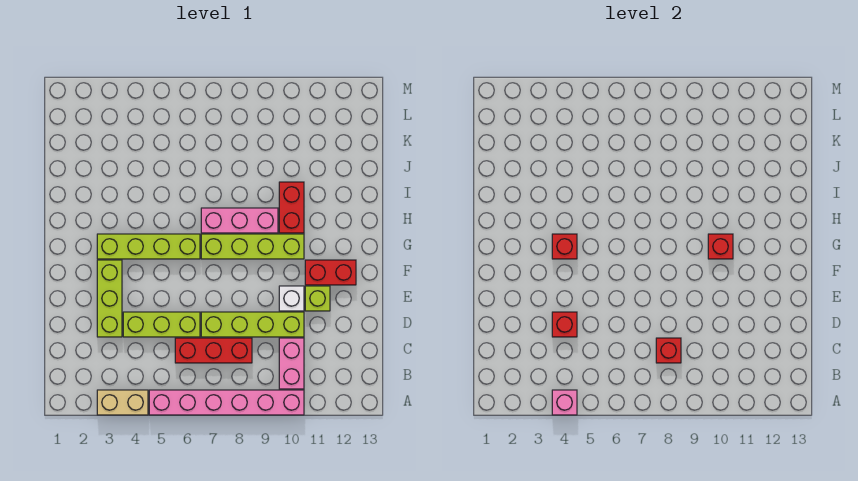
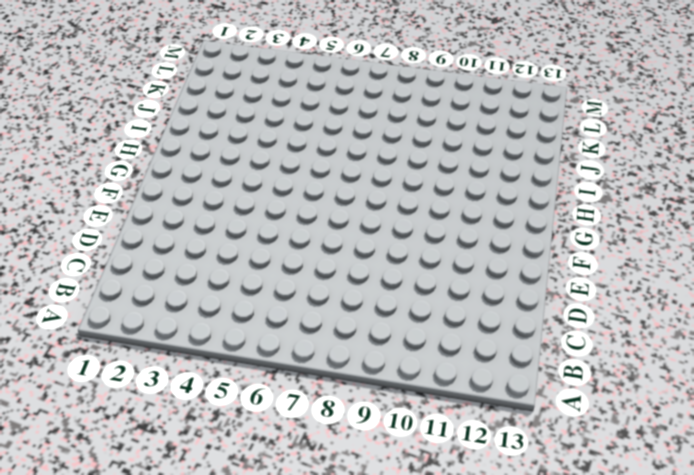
none -> tan 1x2 brick [97,390,148,415]
none -> pink 1x6 brick [149,390,304,415]
none -> pink 1x2 brick [279,338,304,389]

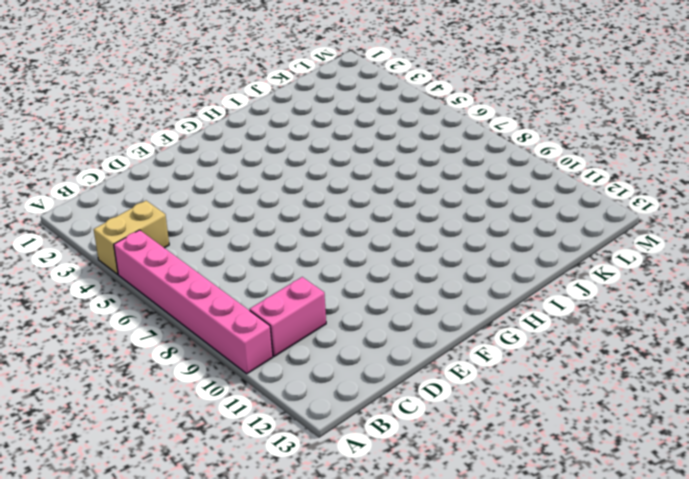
tan 1x2 brick [94,201,169,274] -> tan 1x2 brick turned to [97,390,148,415]
none -> red 1x3 brick [175,338,252,363]
none -> lime 1x3 brick [97,260,122,337]
none -> lime 1x3 brick [123,312,200,337]

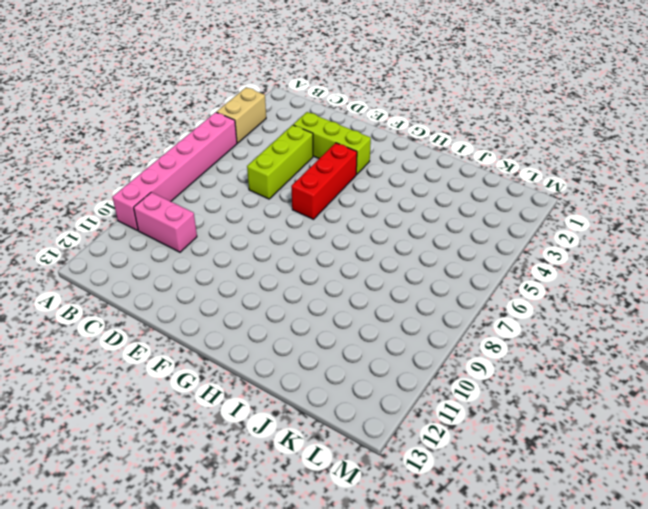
red 1x3 brick [291,143,357,219] -> red 1x3 brick moved to [175,338,252,363]
none -> lime 1x4 brick [201,312,304,337]
none -> white 1x1 brick [279,286,304,311]
none -> lime 1x1 brick [305,286,330,311]

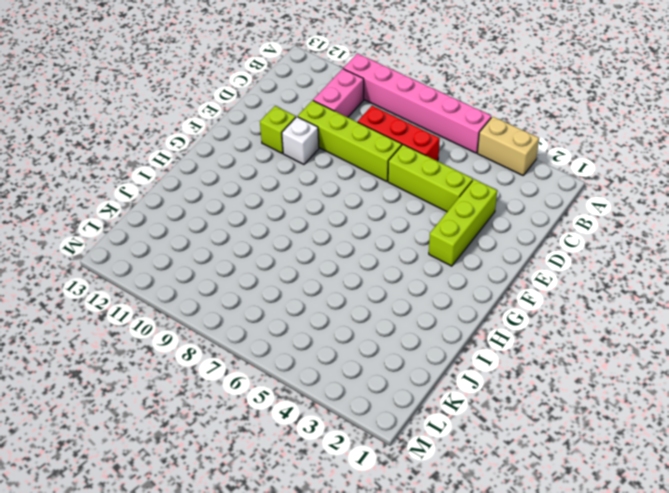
none -> red 1x2 brick [305,260,356,285]
none -> lime 1x4 brick [97,234,200,259]
none -> lime 1x4 brick [201,234,304,259]

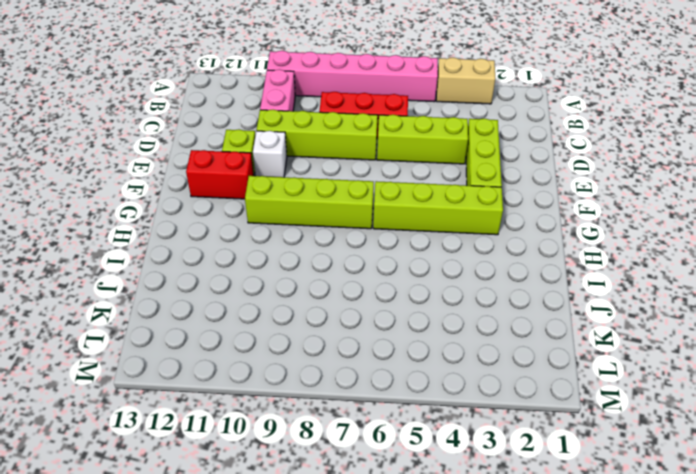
none -> pink 1x3 brick [201,208,278,233]
none -> red 1x2 brick [279,182,304,233]
none -> pink 1x1 brick [552,390,577,415]

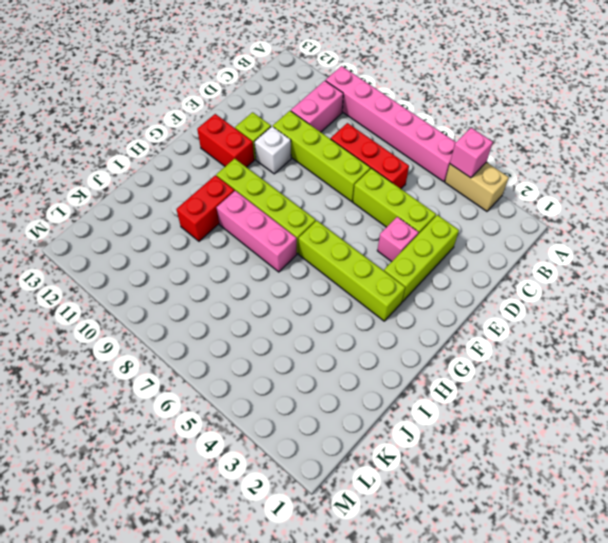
pink 1x1 brick [377,217,418,262] -> none
none -> red 1x1 brick [656,338,681,363]
none -> red 1x1 brick [552,312,577,337]
none -> red 1x1 brick [552,234,577,259]

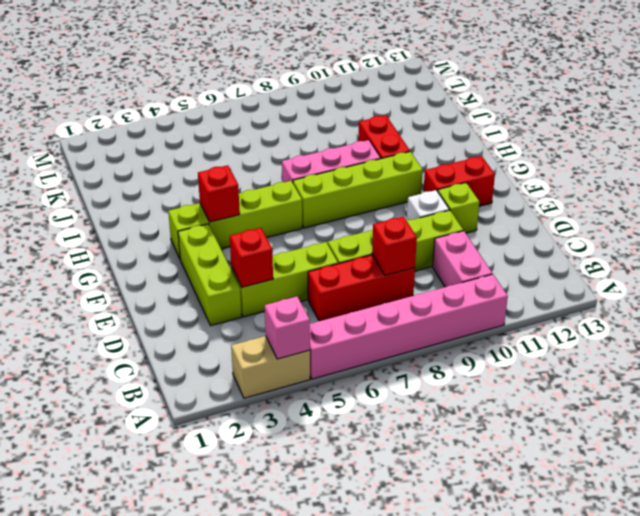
none -> red 1x1 brick [708,234,733,259]

